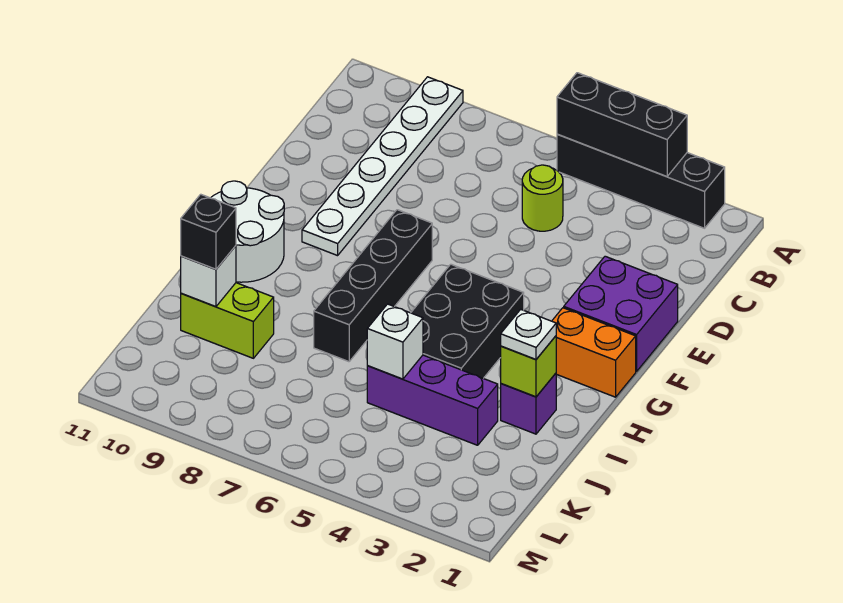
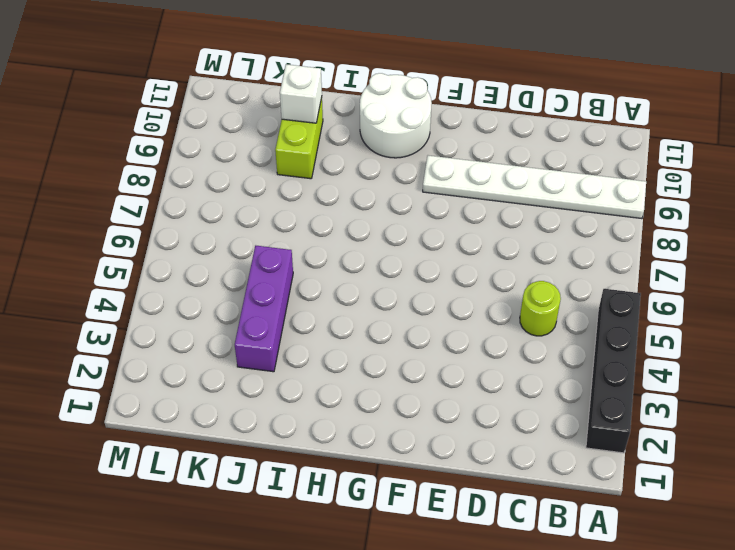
none -> purple 2x2 brick [564,256,678,371]
none -> black 1x4 brick [314,210,432,362]
none -> orange 1x2 brick [552,308,636,397]

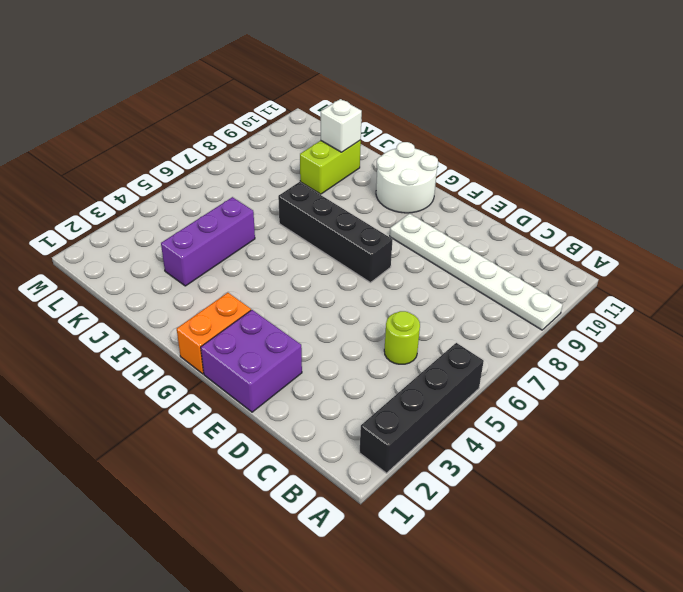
none -> black 2x3 brick [411,264,524,378]
none -> purple 1x1 brick [501,373,556,434]
none -> black 1x3 brick [557,73,687,177]

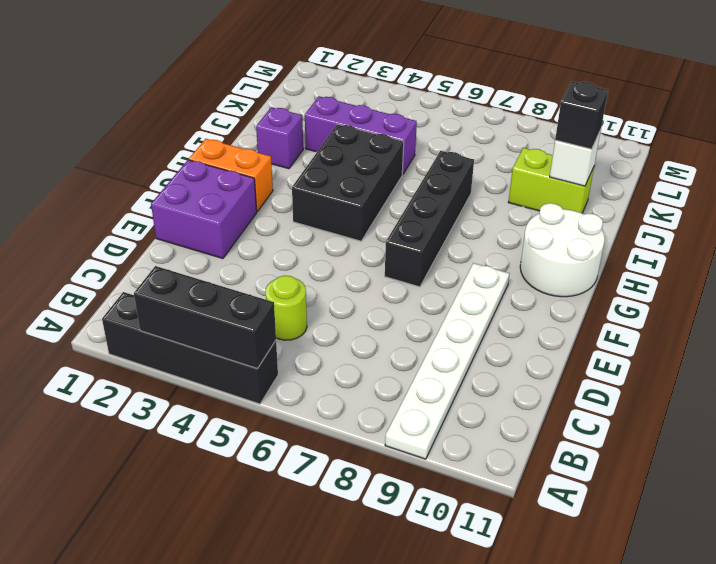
none -> lime 1x1 brick [501,336,556,397]
none -> white 1x1 brick [367,304,423,379]
none -> white 1x1 plate [501,309,556,359]

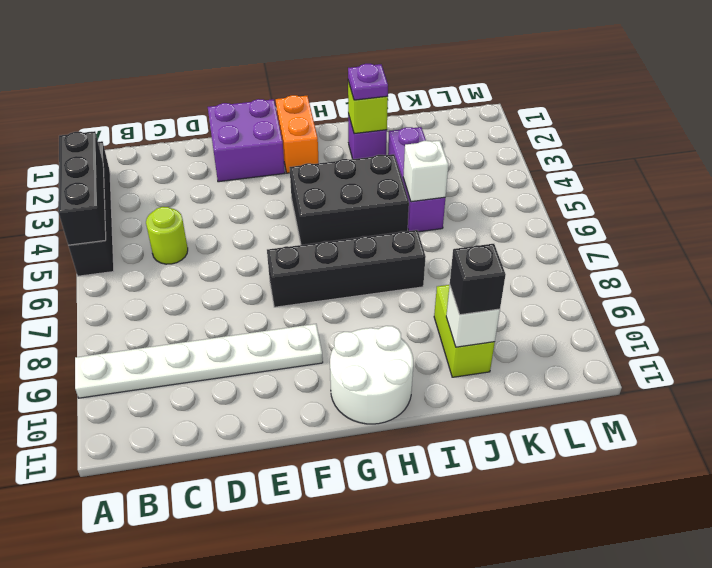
purple 1x1 plate [348,64,388,100] -> white 1x1 plate [501,309,556,359]

